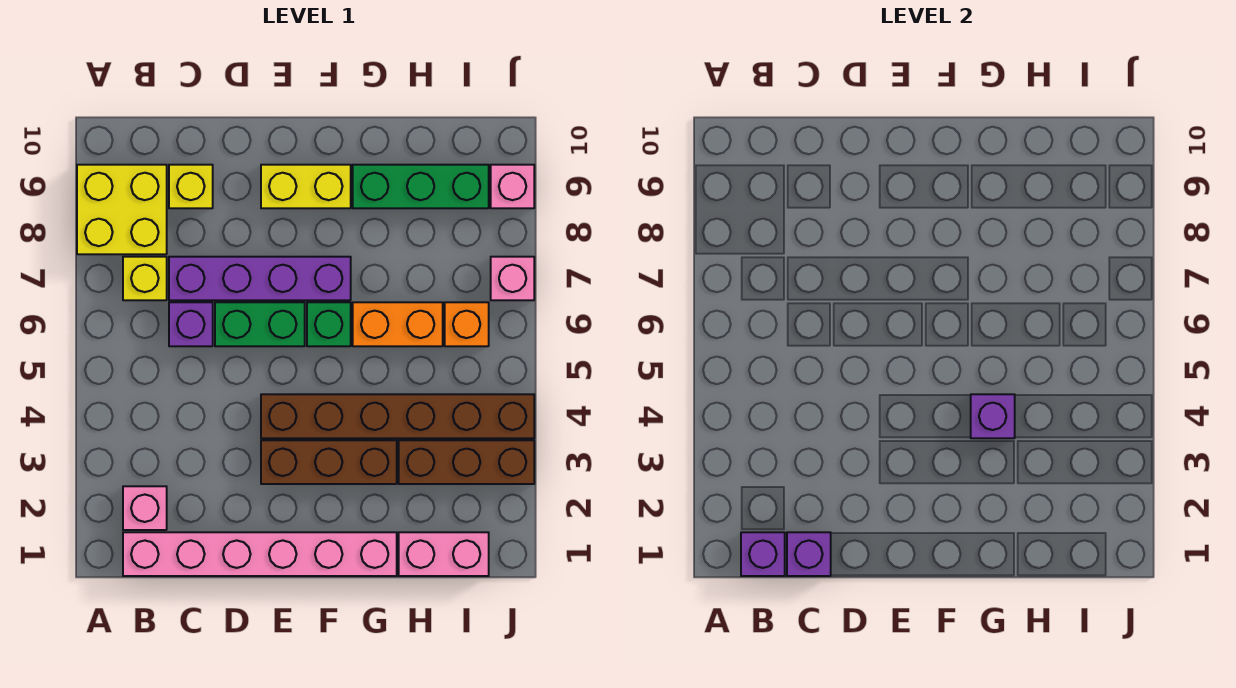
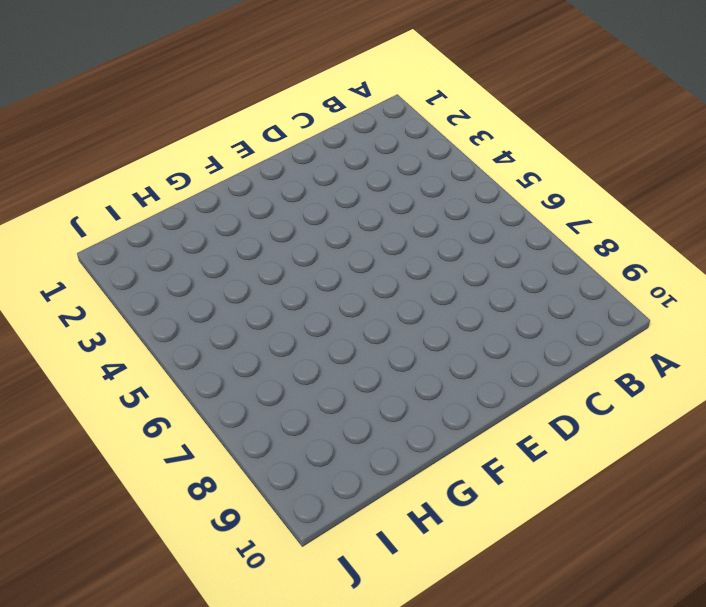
none -> yellow 2x2 brick [77,165,167,254]
none -> pink 1x6 brick [123,532,397,576]
none -> pink 1x1 brick [123,486,167,530]

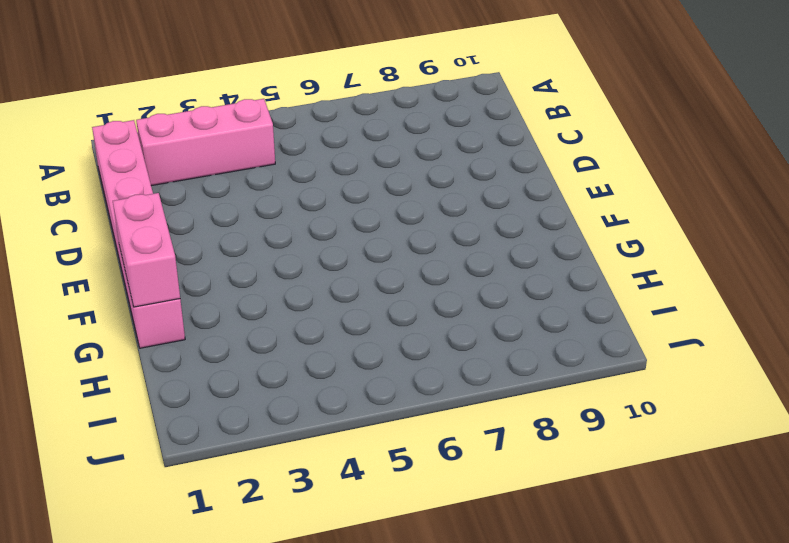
pink 1x3 brick [136,99,275,186] -> pink 1x1 brick [123,486,167,530]
pink 1x2 brick [113,193,180,307] -> pink 1x2 brick moved to [399,532,489,576]
none -> yellow 2x2 brick [77,165,167,254]
none -> yellow 1x1 brick [123,257,167,300]
none -> purple 1x1 brick [169,302,213,346]

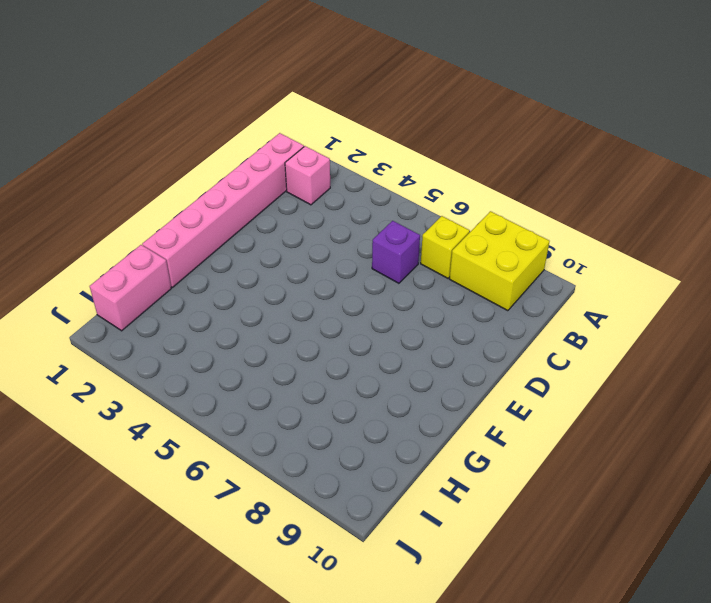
none -> purple 1x4 brick [169,257,351,300]
none -> yellow 1x1 brick [169,165,213,208]
none -> green 1x2 brick [215,302,305,346]

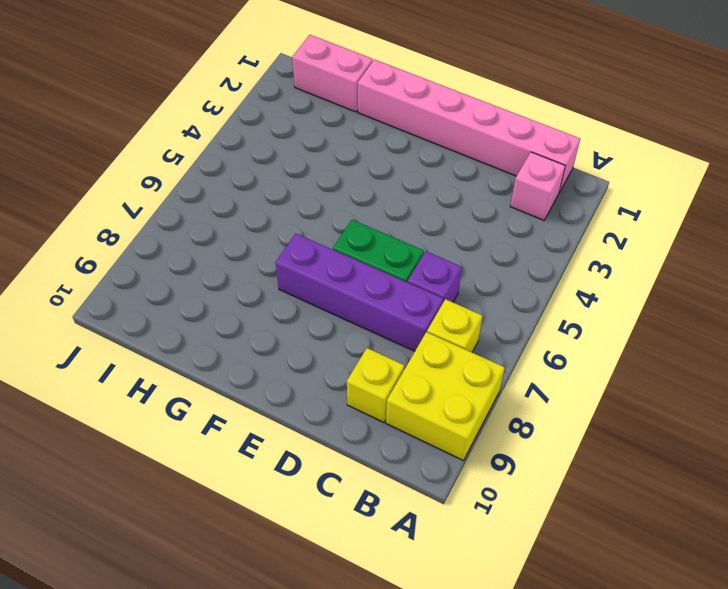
none -> brown 1x3 brick [261,440,397,484]
none -> brown 1x6 brick [261,394,534,438]
none -> yellow 1x2 brick [261,165,351,208]

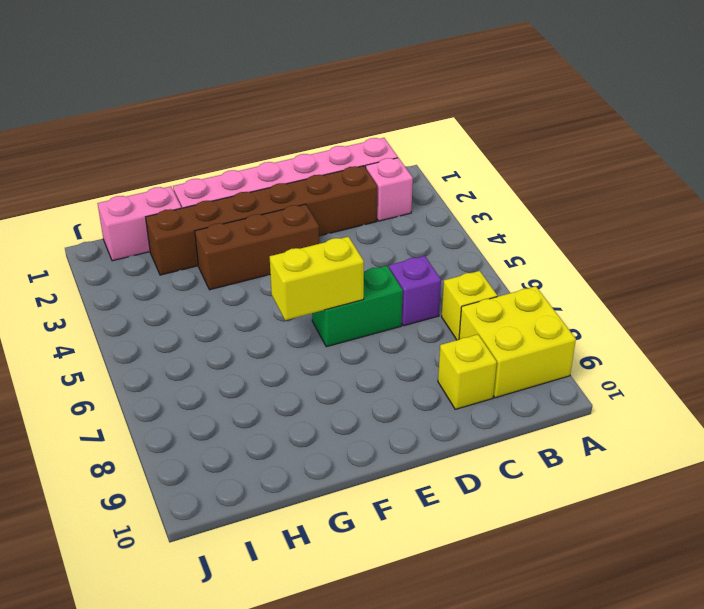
brown 1x6 brick [146,166,377,275] -> brown 1x6 brick moved to [261,394,534,438]
yellow 1x2 brick [270,237,364,320] -> yellow 1x2 brick moved to [261,165,351,208]
none -> purple 1x4 brick [169,257,351,300]
none -> green 1x1 brick [307,302,351,346]
none -> orange 1x2 brick [353,302,443,346]

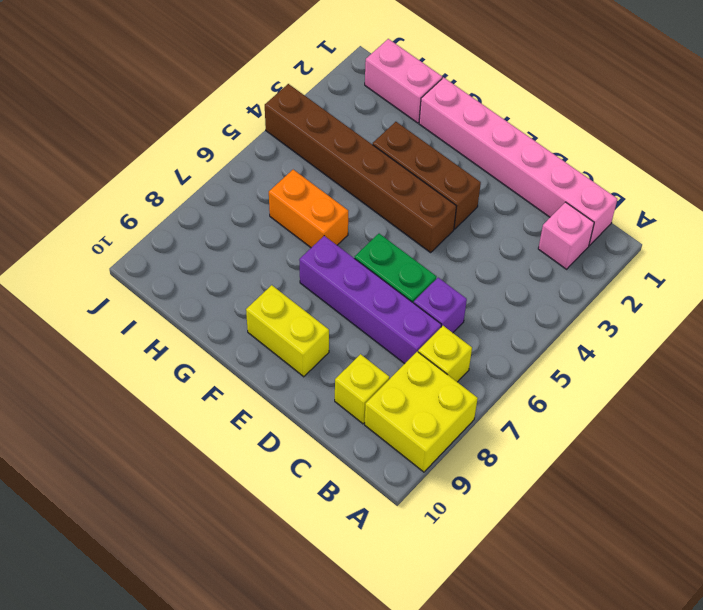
none -> green 1x1 brick [307,302,351,346]
none -> green 1x3 brick [353,165,489,208]
none -> brown 1x3 brick [399,440,534,484]

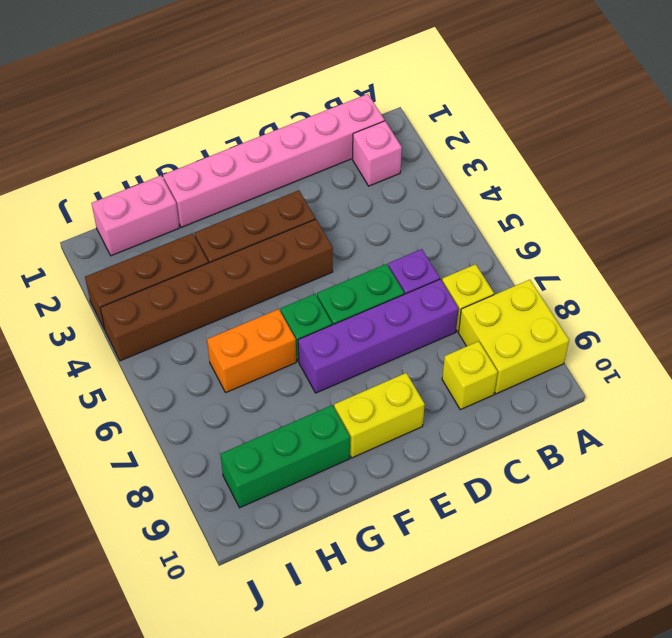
none -> orange 1x1 brick [445,302,489,346]
none -> pink 1x1 brick [491,257,534,300]
none -> pink 1x1 brick [491,165,534,208]

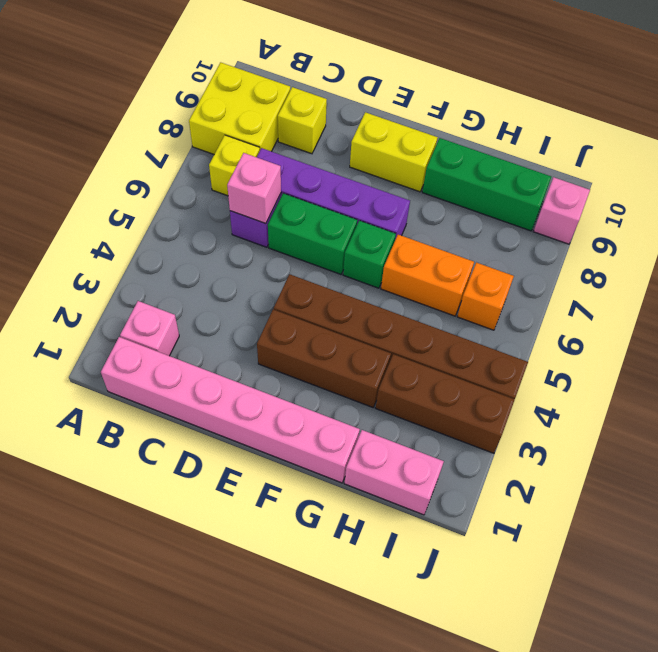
pink 1x1 brick [227,153,281,224] -> pink 1x1 brick moved to [491,257,534,300]
none -> purple 1x1 brick [741,532,785,576]
none -> purple 1x1 brick [787,532,831,576]
none -> purple 1x1 brick [971,394,1015,438]

